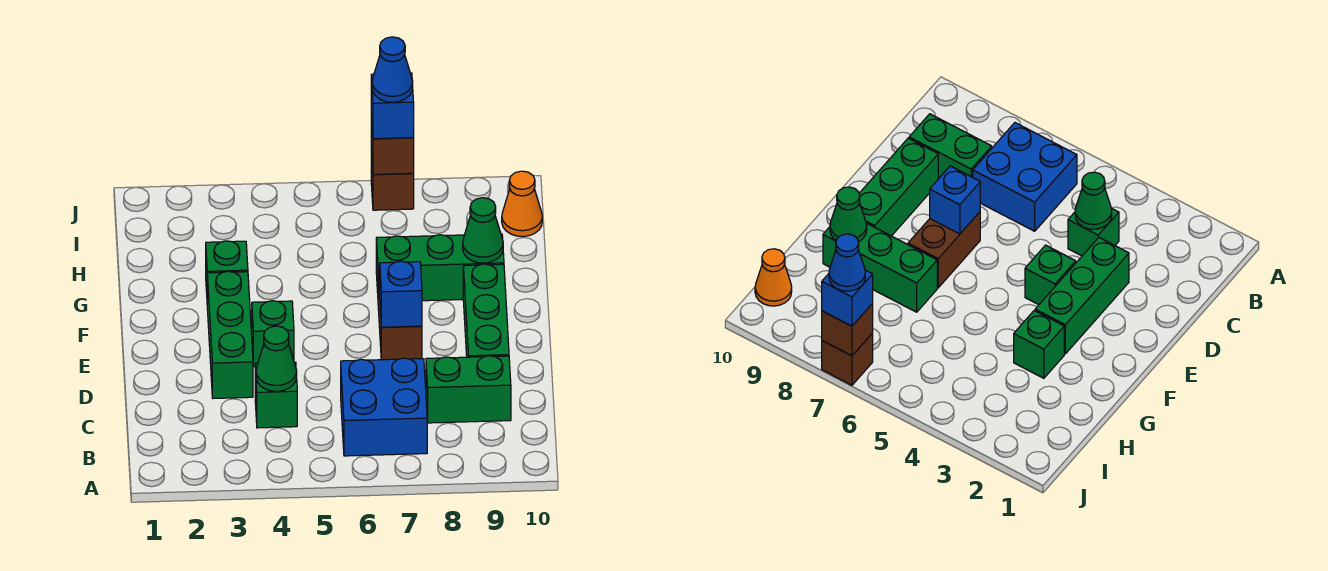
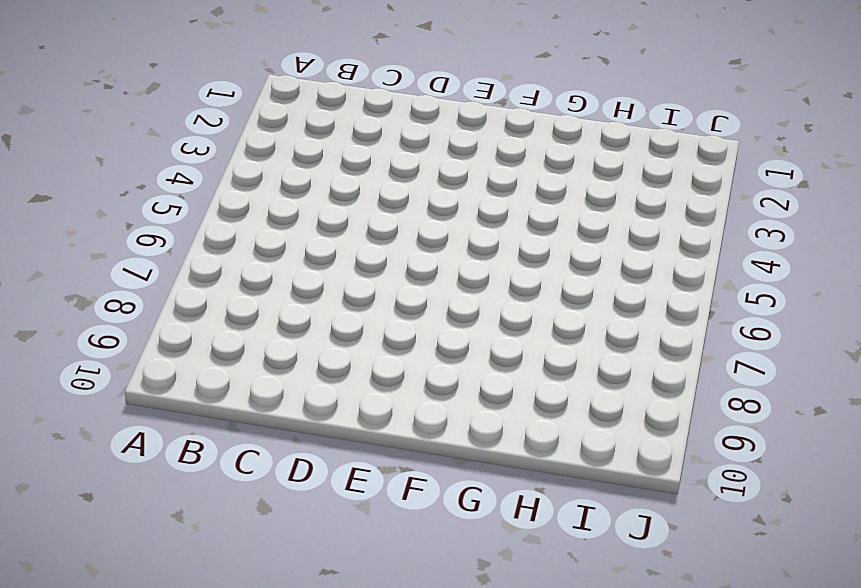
none -> blue 2x2 brick [341,358,427,456]
none -> green 1x1 brick [255,362,297,428]
none -> green 1x2 brick [426,356,511,423]

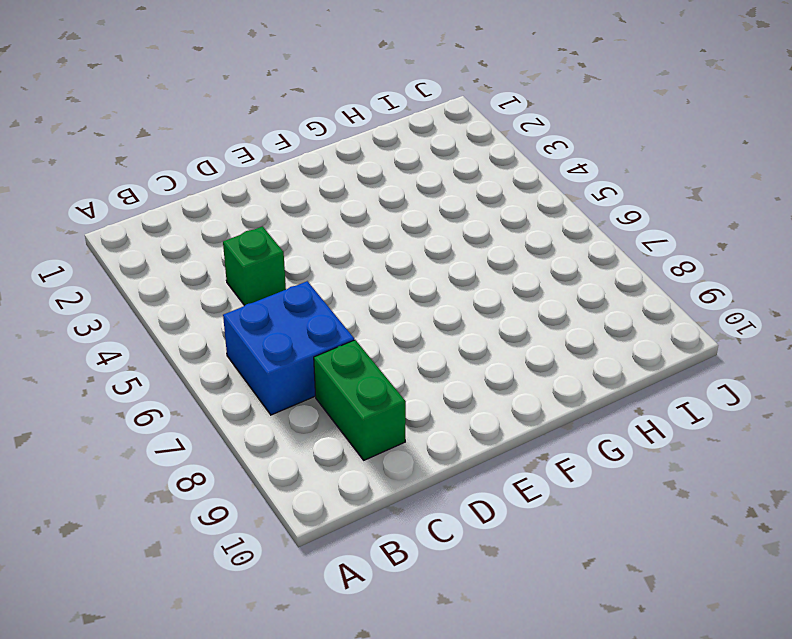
none -> green 1x3 brick [207,271,253,398]
none -> green 1x3 brick [463,264,509,357]
none -> green 1x1 brick [252,301,294,367]

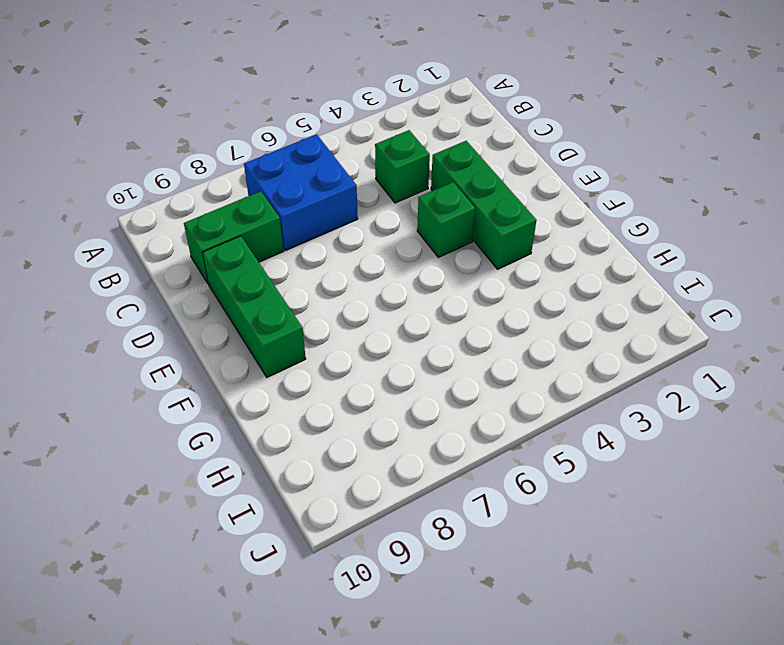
none -> brown 1x2 brick [378,268,422,360]
none -> green 1x1 brick [206,241,248,292]
none -> green 1x3 brick [376,234,504,301]

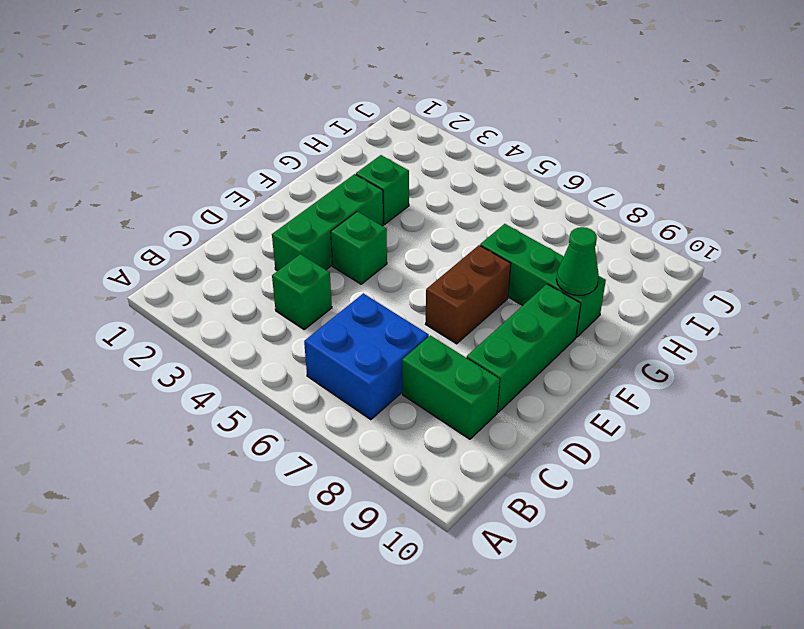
none -> orange 1x1 cone [502,171,542,237]
none -> brown 1x1 brick [371,150,414,210]
none -> green 1x1 cone [256,326,297,391]

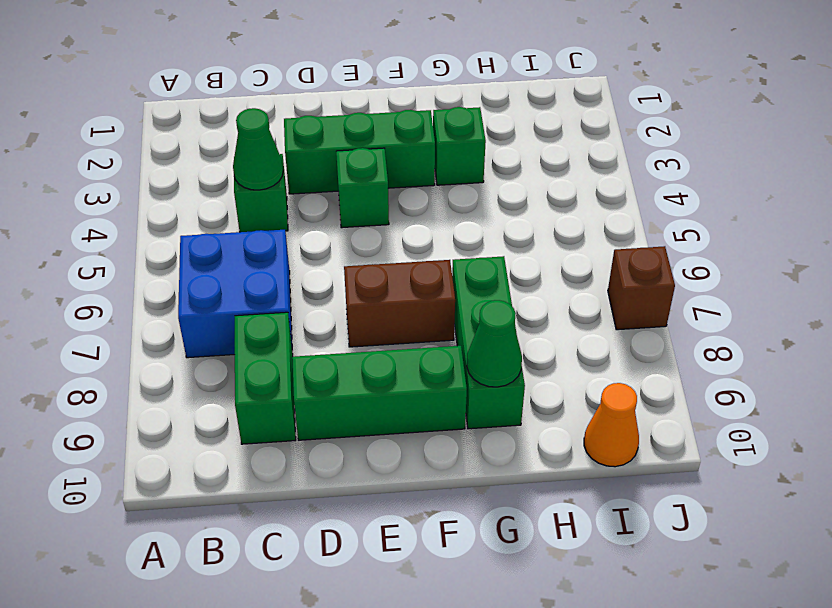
none -> blue 1x1 brick [380,261,422,327]
none -> brown 1x1 brick [371,114,414,174]
none -> blue 1x1 brick [371,73,414,139]

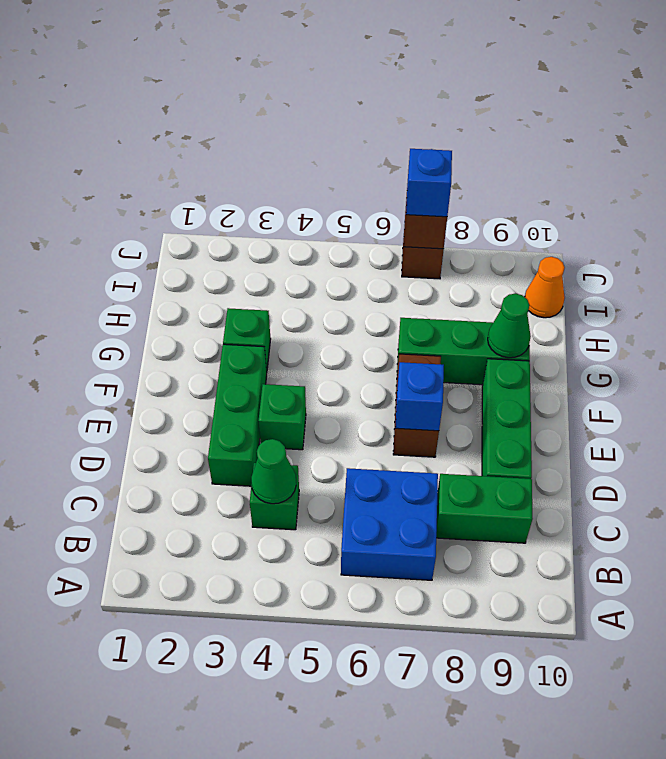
none -> blue 1x1 cone [372,37,413,102]

